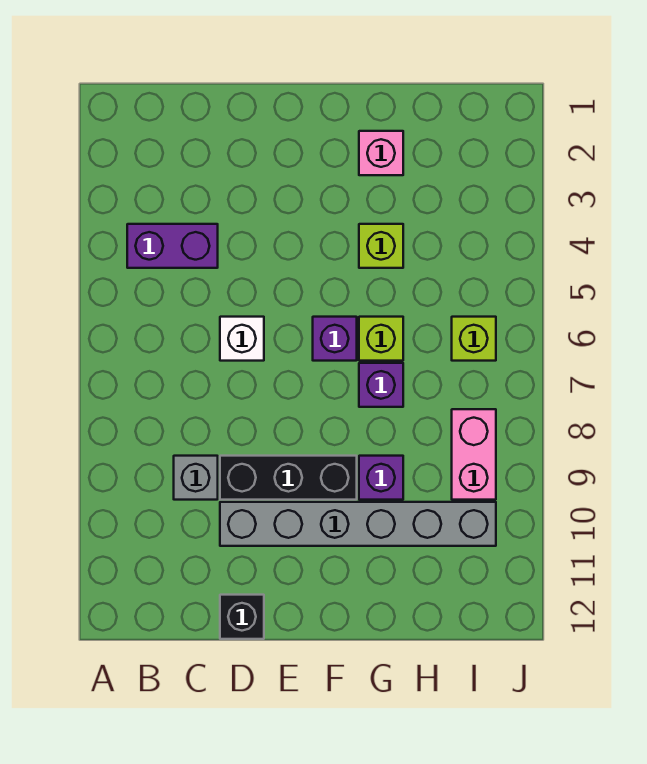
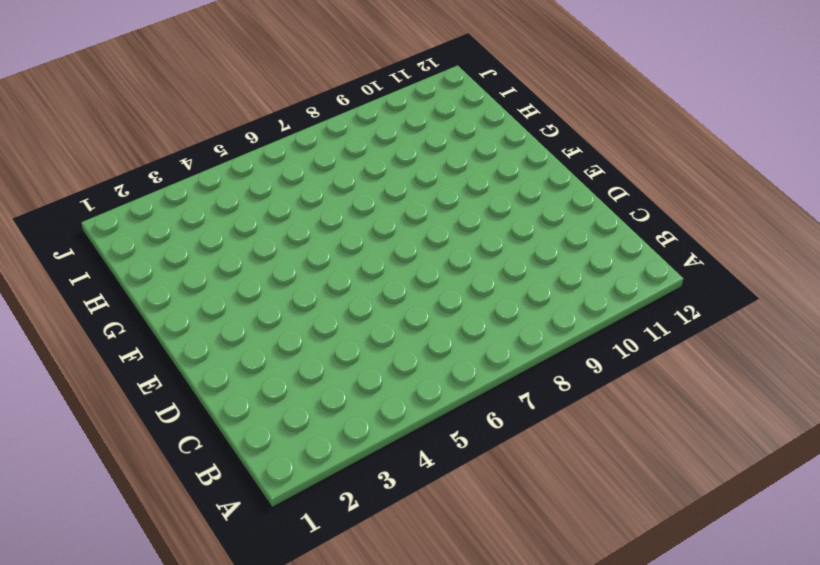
none -> purple 1x2 brick [127,224,218,268]
none -> grey 1x1 brick [174,456,218,500]
none -> white 1x1 brick [220,317,264,361]

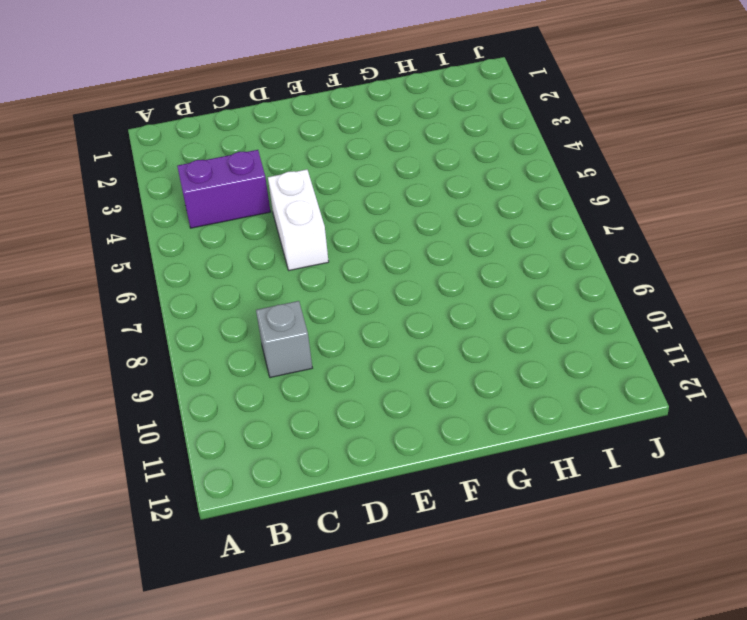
white 1x2 brick [268,169,329,270] -> white 1x1 brick [220,317,264,361]
none -> black 1x3 brick [220,456,357,500]
none -> grey 1x6 brick [220,502,496,546]
none -> black 1x1 brick [220,595,264,639]

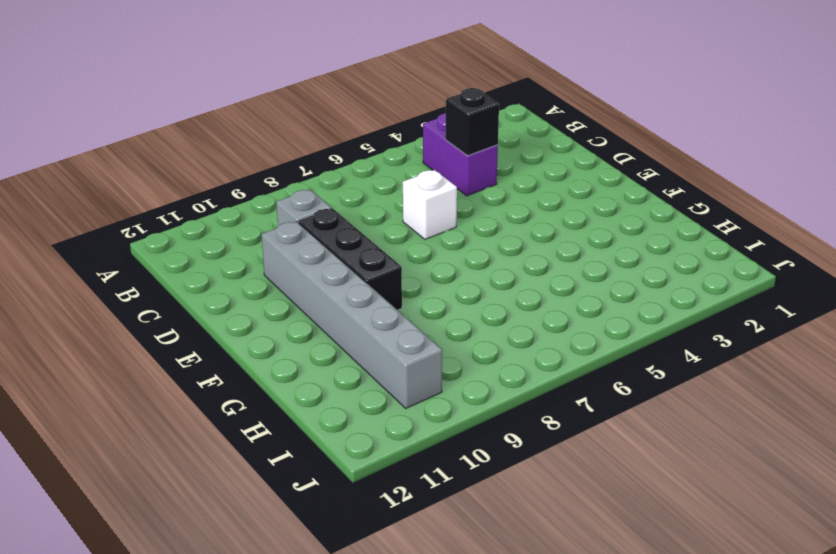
black 1x1 brick [445,88,499,156] -> black 1x1 brick moved to [220,595,264,639]
none -> purple 1x1 brick [313,317,357,361]
none -> pink 1x1 brick [359,131,403,175]
none -> lime 1x1 brick [359,224,403,268]

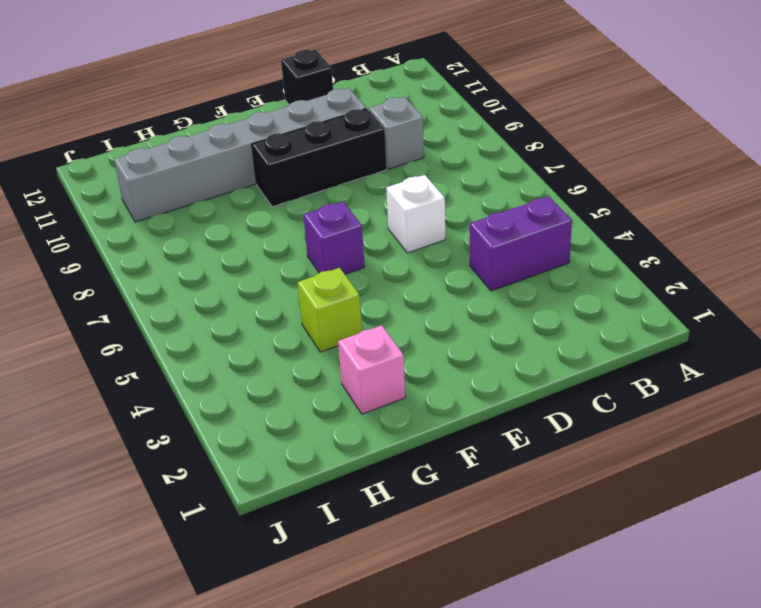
none -> lime 1x1 brick [359,317,403,361]
none -> purple 1x1 brick [359,363,403,407]
none -> purple 1x1 brick [359,456,403,500]

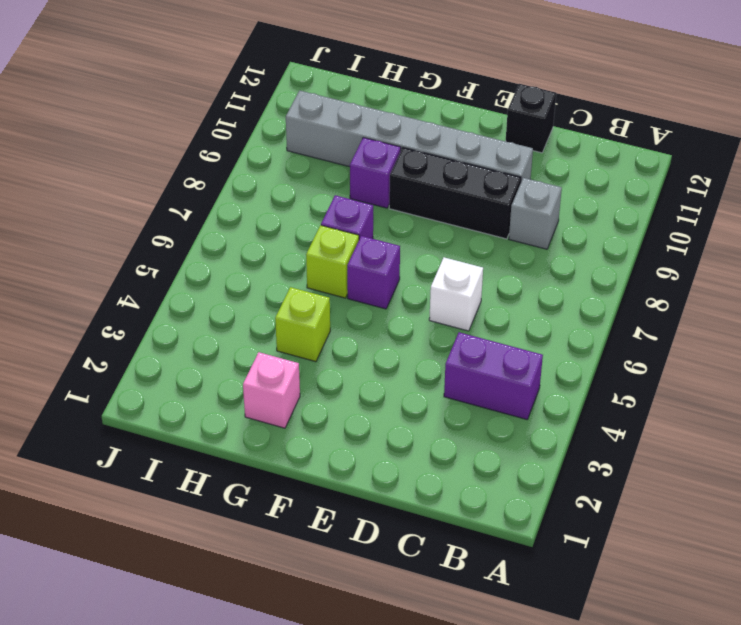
none -> lime 1x1 brick [452,317,496,361]
none -> pink 1x2 brick [452,409,496,500]

